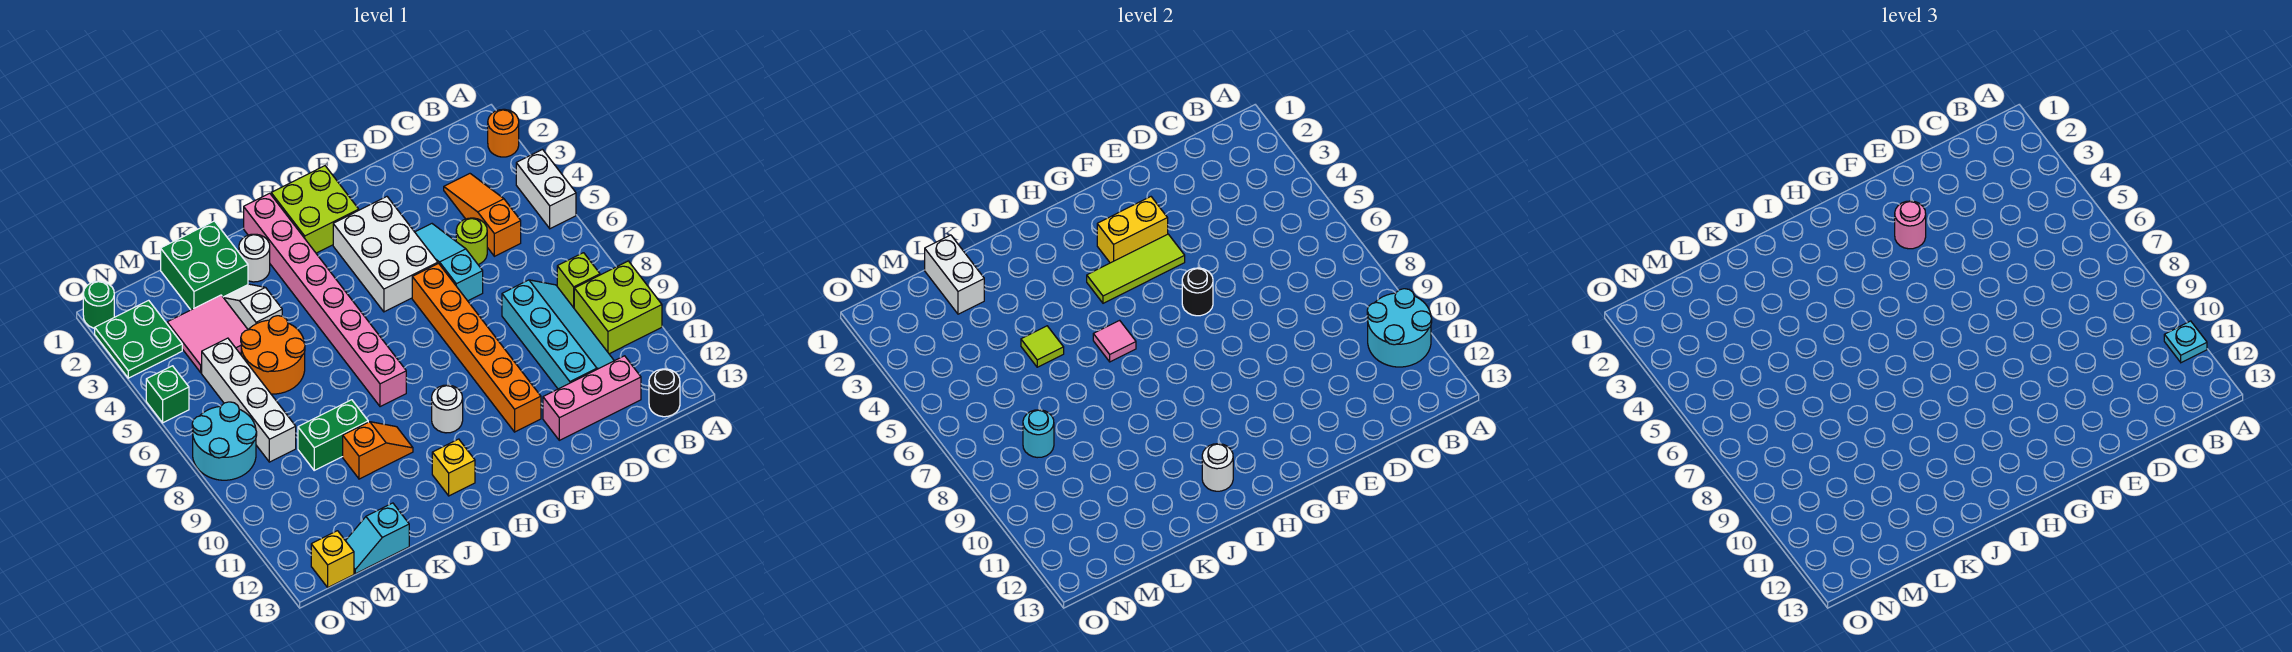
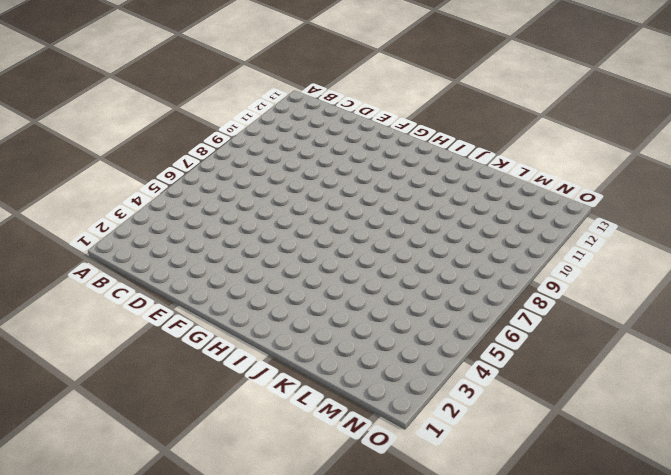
none -> orange 1x1 round brick [488,109,519,157]
none -> white 1x2 brick [516,150,576,229]
none -> lime 2x2 brick [574,261,662,354]
none -> lime 1x1 brick [557,253,600,308]

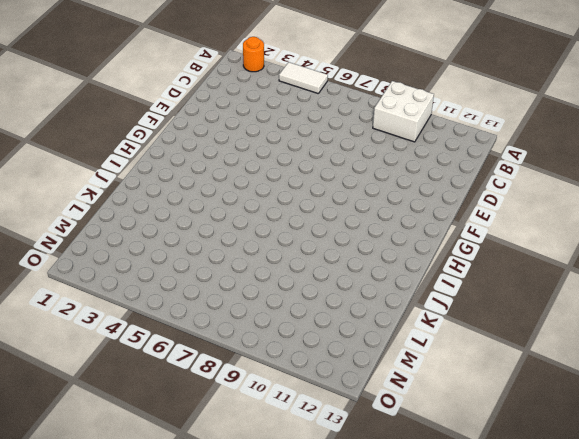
white 1x2 tile [279,62,328,94] -> white 1x2 brick [516,150,576,229]
white 2x2 brick [373,81,434,142] -> lime 2x2 brick [574,261,662,354]
none -> lime 1x1 brick [557,253,600,308]
none -> black 1x1 round brick [649,369,680,417]
none -> orange 1x3 slope [444,174,521,256]
none -> cyan 2x4 slope [502,280,614,389]

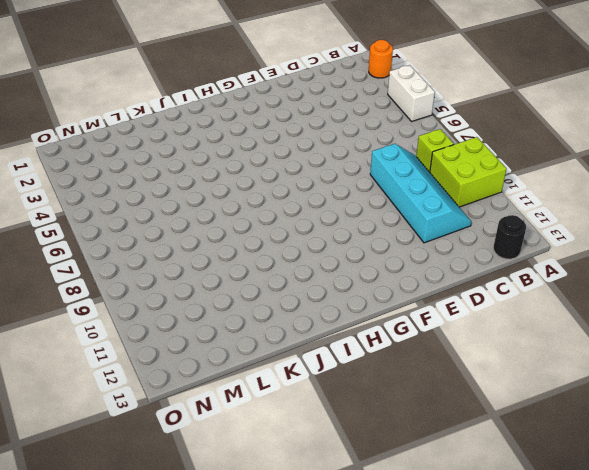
none -> orange 1x3 slope [444,174,521,256]
none -> pink 1x3 brick [543,356,641,440]
none -> lime 1x1 round brick [456,218,487,264]
none -> cyan 1x3 slope [415,224,483,301]

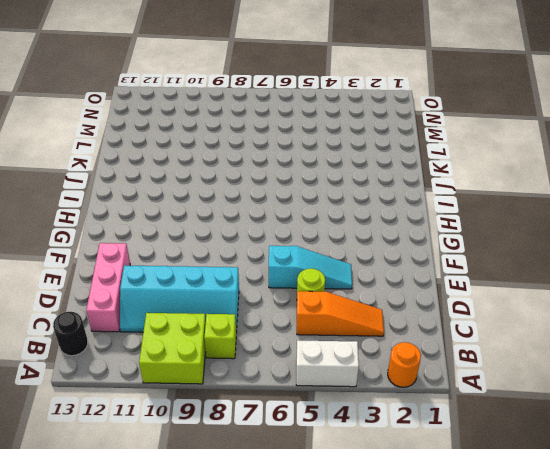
none -> white 2x3 brick [333,197,438,312]
none -> orange 1x6 brick [412,263,541,432]
none -> lime 2x2 brick [271,166,359,253]
none -> white 1x1 round brick [432,385,463,433]

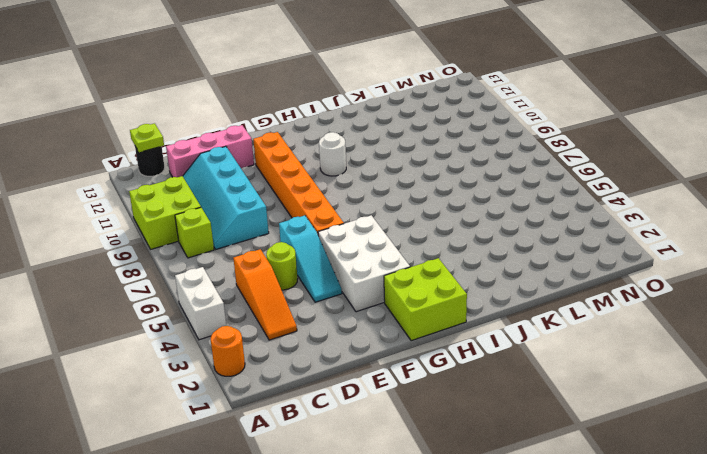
lime 1x1 plate [130,123,164,152] -> none
none -> pink 1x8 brick [244,193,406,407]
none -> yellow 1x1 brick [432,439,475,496]
none -> white 1x1 round brick [239,234,270,282]
none -> orange 1x2 slope [343,422,413,479]

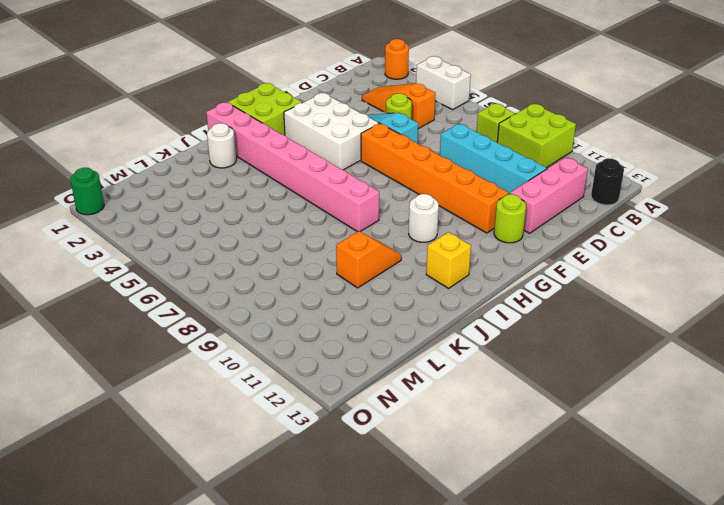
lime 1x1 round brick [494,194,526,243] -> none
none -> green 2x2 brick [161,221,248,310]
none -> white 1x2 slope [223,284,282,329]
none -> orange 2x2 round brick [241,316,305,394]
none -> green 1x2 brick [298,400,368,470]

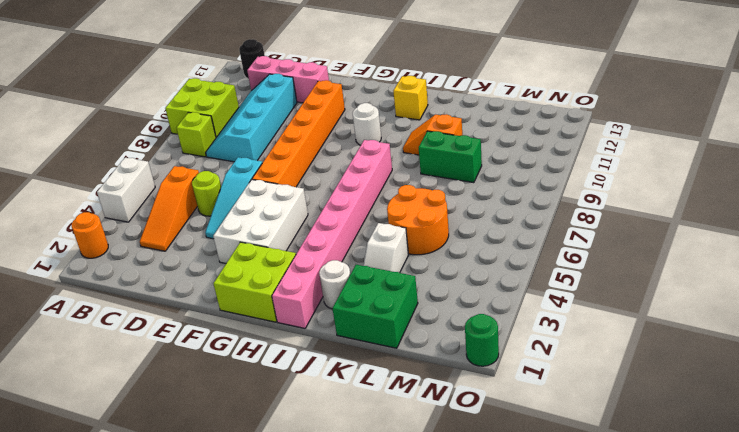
none -> pink 2x2 tile [167,295,248,373]
none -> cyan 1x2 slope [346,503,409,574]
none -> white 1x4 brick [202,338,296,462]
none -> green 2x2 plate [95,300,182,378]

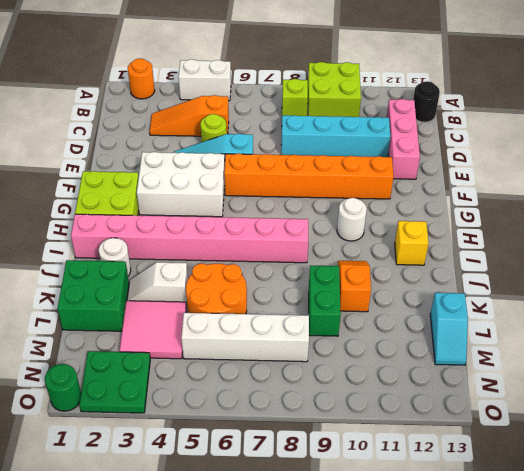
none -> cyan 2x2 round brick [192,402,257,480]
none -> yellow 1x1 brick [311,531,354,587]
none -> green 1x1 brick [146,366,189,423]
none -> cyan 2x2 round brick [1367,289,1432,367]

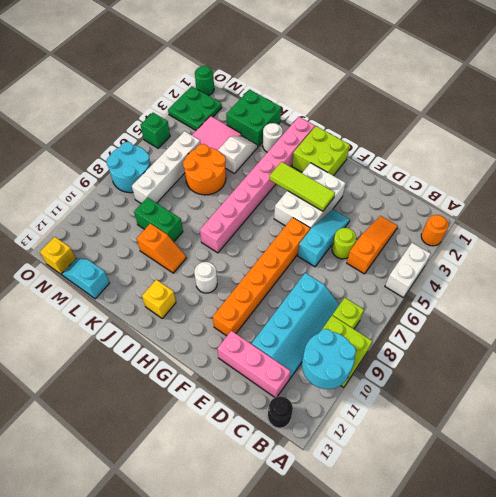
none -> yellow 1x2 brick [1097,197,1168,263]
none -> black 1x1 round brick [1182,268,1213,316]
none -> pink 1x1 tile [1093,320,1136,362]
none -> white 1x1 round brick [1202,444,1233,491]

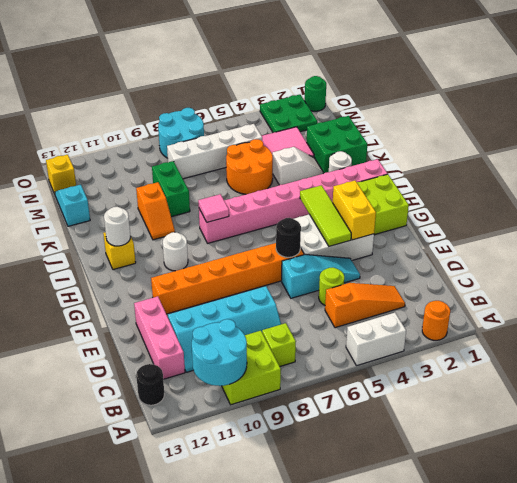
pink 1x1 tile [198,194,229,222] -> pink 1x1 tile moved to [1093,320,1136,362]
none -> green 1x1 brick [146,366,189,423]
none -> lime 1x1 tile [1021,326,1064,367]
none -> white 1x2 brick [925,235,984,314]
none -> cyan 1x1 round brick [1023,410,1054,458]

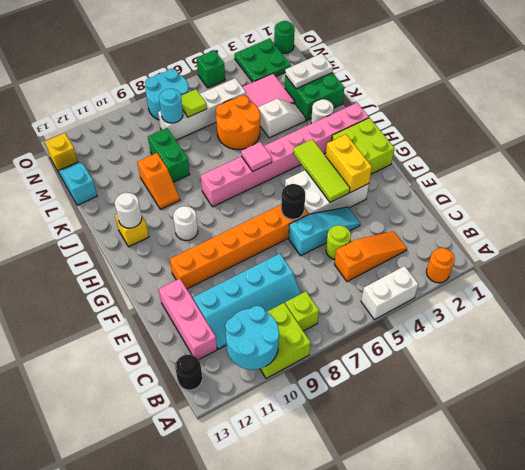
white 1x2 plate [285,53,333,89] -> white 1x2 brick [925,235,984,314]
lime 1x1 tile [181,89,207,117] -> lime 1x1 tile moved to [1021,326,1064,367]
none -> cyan 1x1 plate [2164,321,2207,363]
none -> pink 1x1 round brick [1895,201,1926,249]

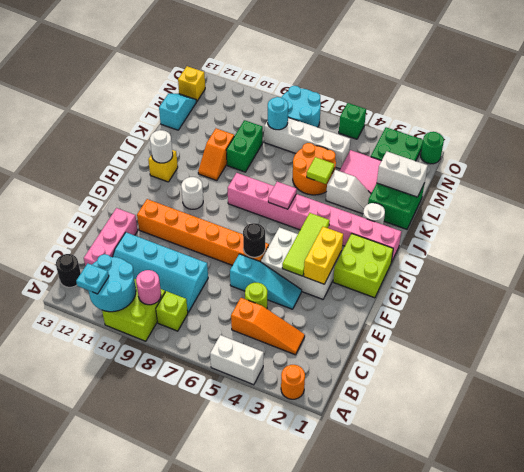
pink 1x1 round brick [136,270,161,305] -> pink 1x1 round brick moved to [1895,201,1926,249]

